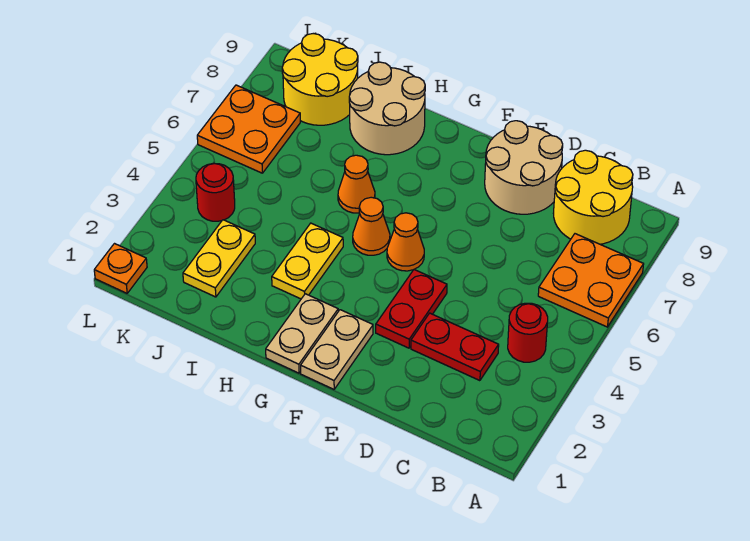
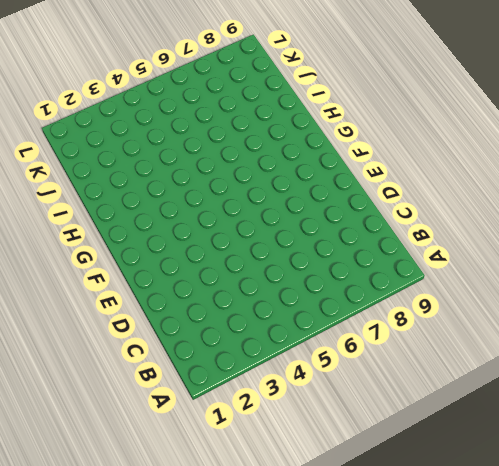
none -> orange 2x2 plate [538,234,644,327]
none -> red 1x1 round brick [508,303,548,362]
none -> yellow 2x2 round brick [553,150,633,244]

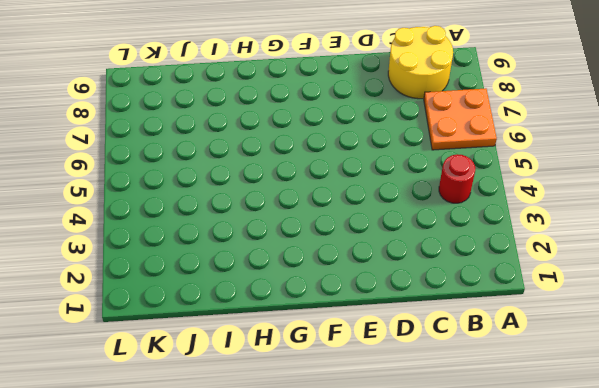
none -> red 1x2 plate [411,313,499,381]
none -> tan 2x2 round brick [485,121,563,214]
none -> red 1x2 plate [376,269,447,348]

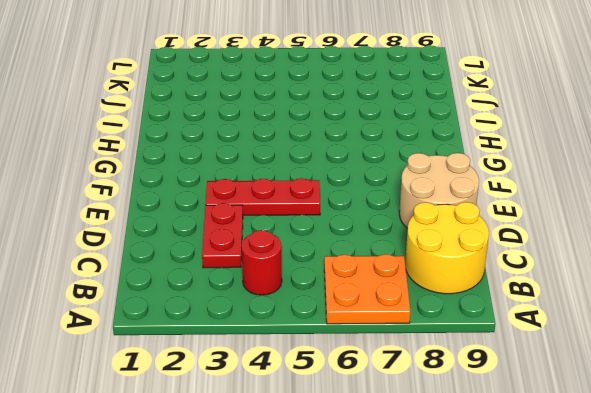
red 1x3 plate [205,178,320,215] -> red 1x2 plate [376,269,447,348]
none -> tan 1x2 plate [301,310,373,389]
none -> orange 1x1 cone [387,213,424,271]
none -> tan 1x2 plate [266,294,338,373]

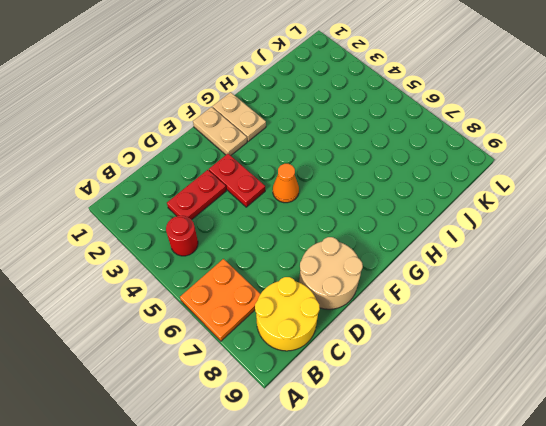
none -> orange 1x1 cone [353,197,390,255]
none -> yellow 1x2 plate [272,223,343,299]
none -> orange 1x1 cone [338,155,375,213]

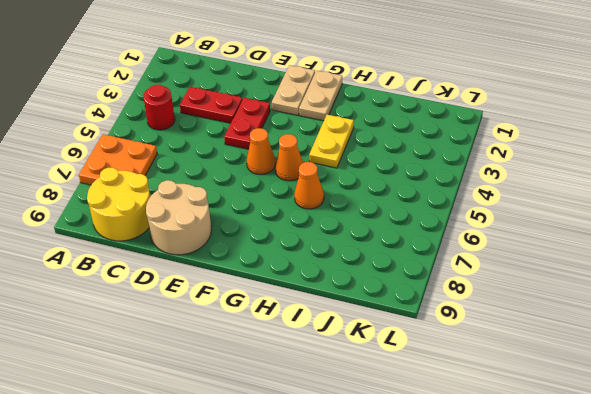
none -> tan 2x2 round brick [349,62,425,155]
none -> yellow 1x2 plate [183,220,255,297]
none -> yellow 2x2 round brick [282,34,358,125]

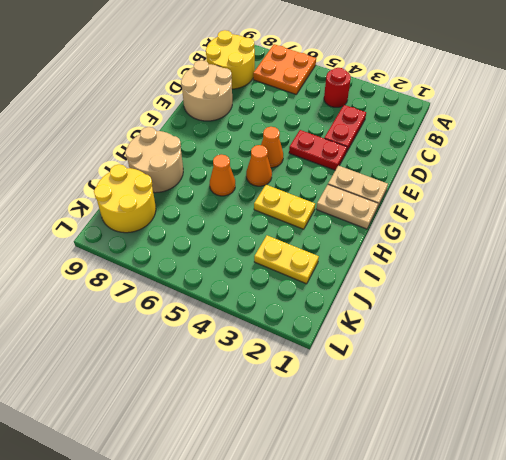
none -> red 1x1 round brick [196,163,235,221]
none -> orange 2x2 plate [197,85,300,173]
none -> orange 1x1 plate [94,244,147,293]

